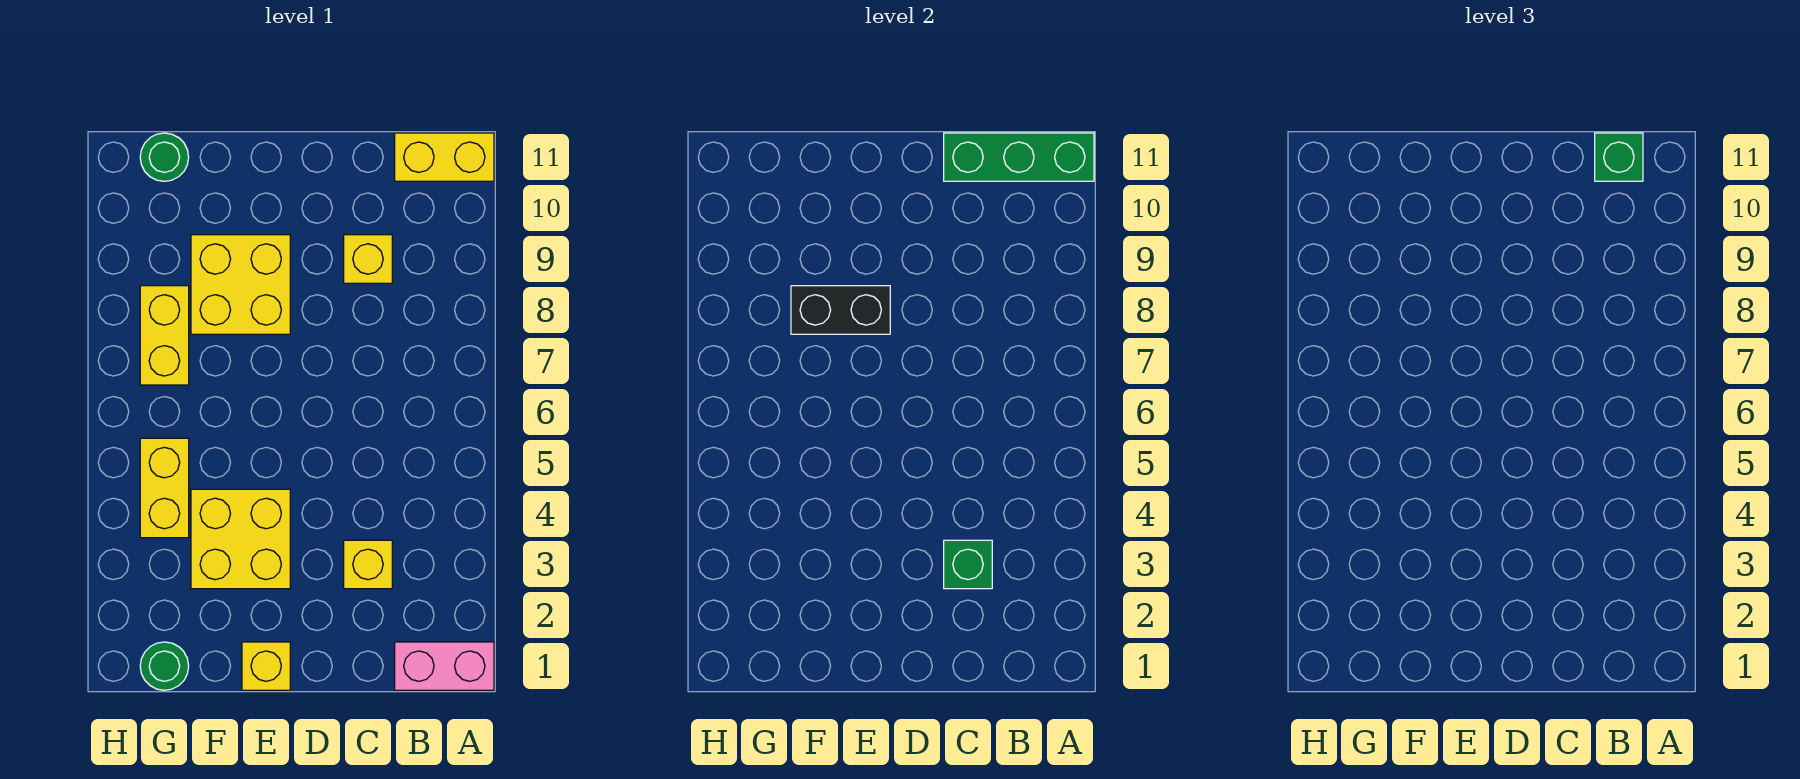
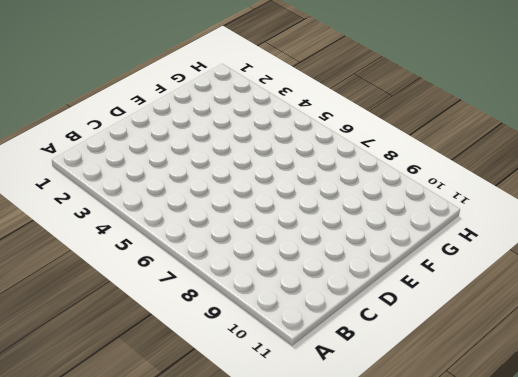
none -> pink 1x2 brick [395,642,494,690]
none -> yellow 1x2 brick [395,133,494,181]
none -> yellow 1x1 brick [344,540,392,589]

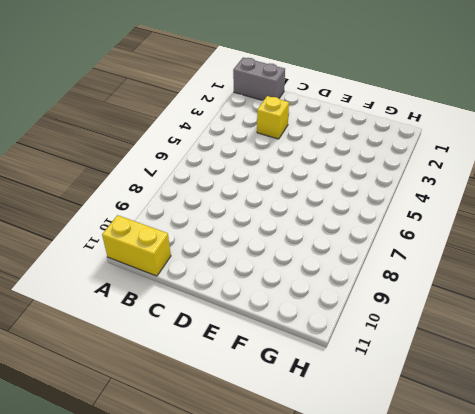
grey 1x2 brick [233,58,285,101] -> pink 1x2 brick [395,642,494,690]
none -> yellow 1x1 brick [344,235,392,283]
none -> yellow 1x1 brick [242,642,290,690]
none -> yellow 2x2 brick [191,489,290,589]

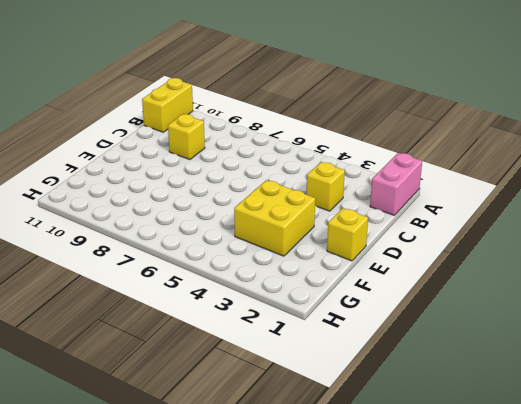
none -> yellow 2x2 brick [191,235,290,334]
none -> green 1x1 round brick [140,642,189,690]
none -> yellow 1x2 brick [140,438,189,538]

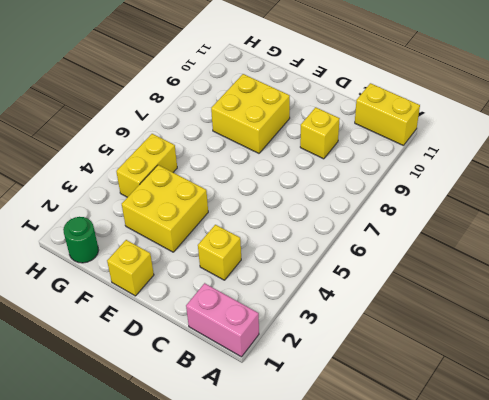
none -> yellow 1x2 brick [140,286,189,385]
none -> green 1x1 round brick [140,133,189,181]
none -> green 1x3 brick [944,133,1094,181]

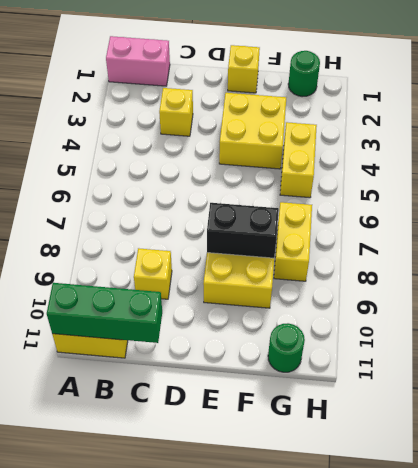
none -> green 1x1 brick [944,540,992,589]
none -> green 1x1 brick [1595,133,1643,181]

